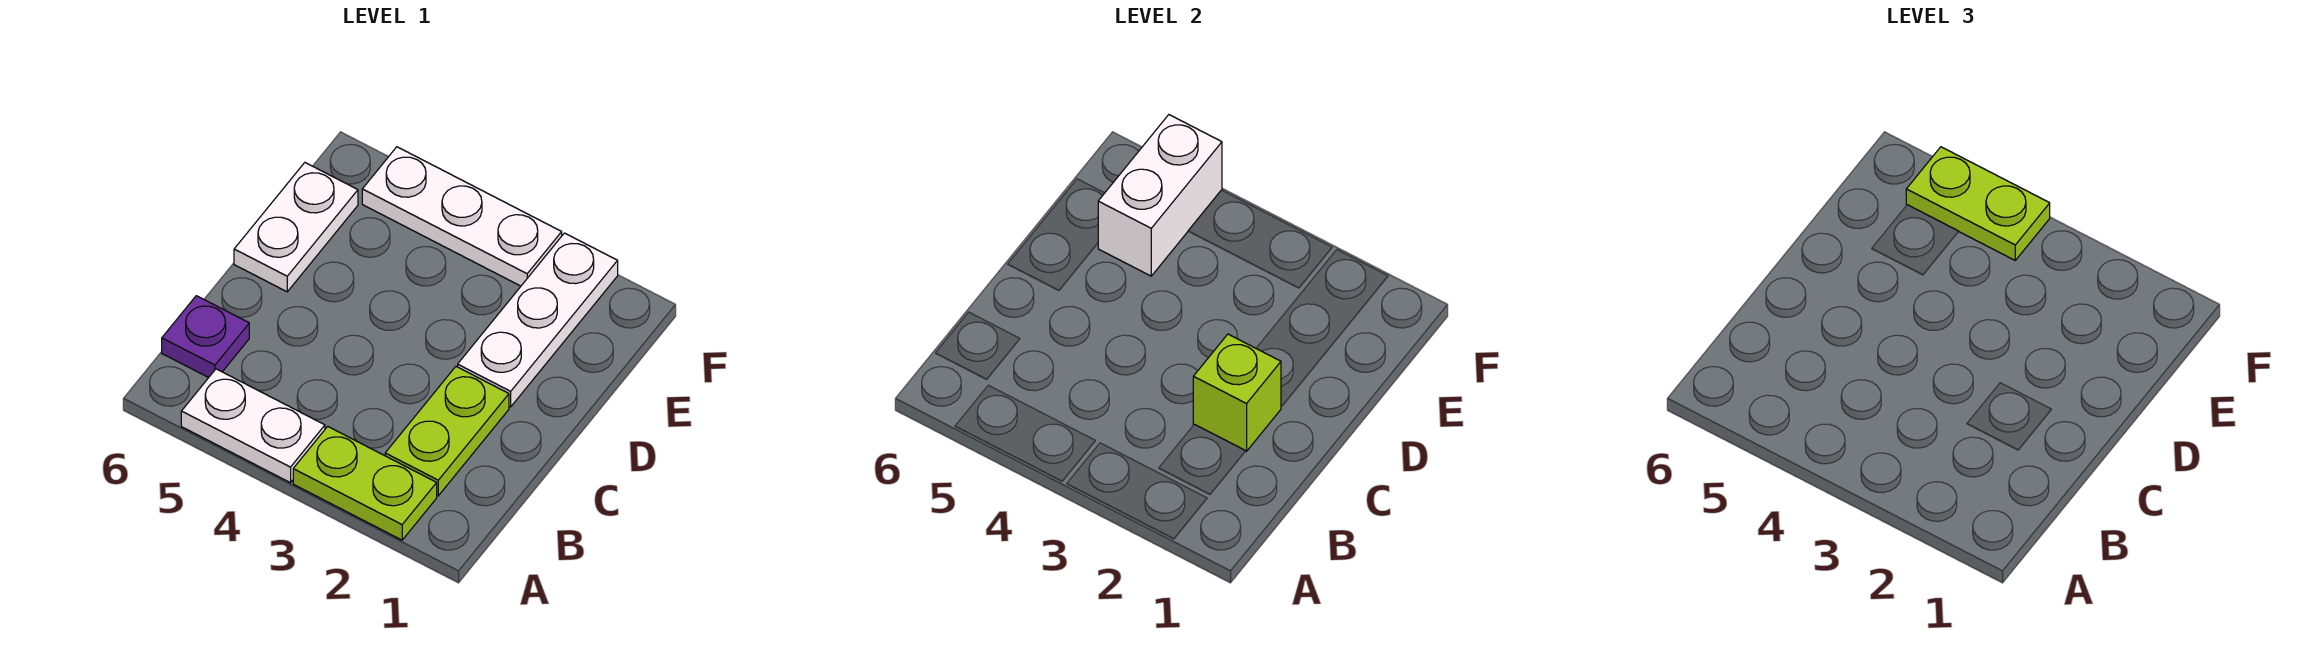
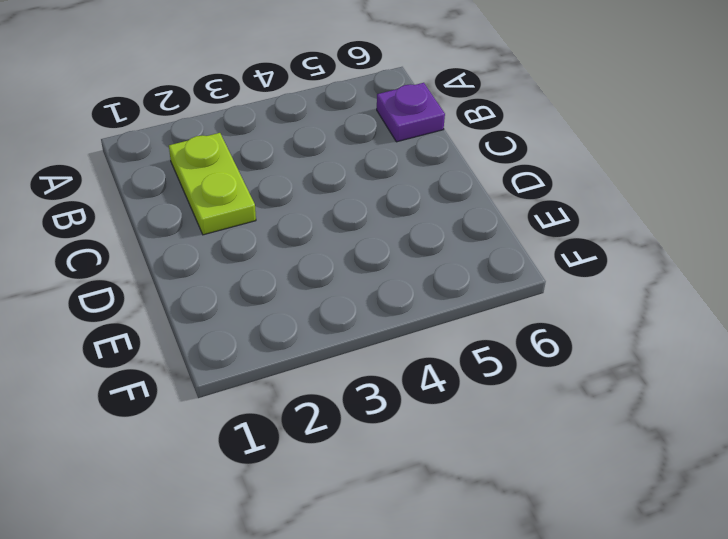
none -> lime 1x2 plate [293,427,437,540]
none -> white 1x2 plate [181,369,325,483]

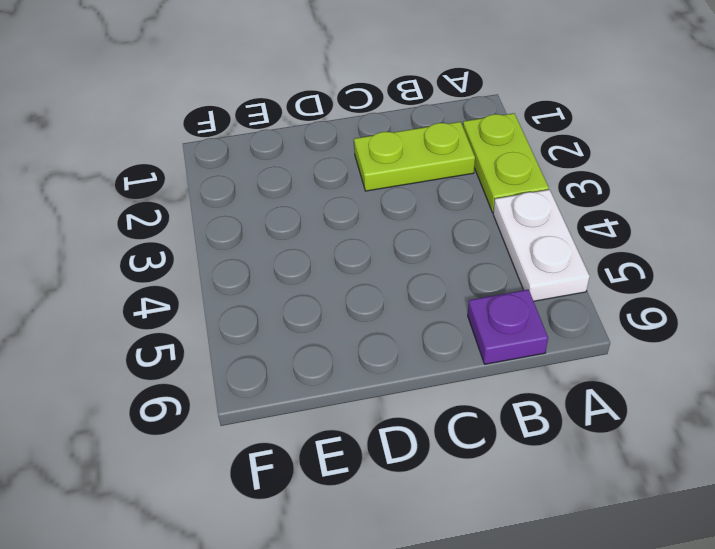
none -> white 1x3 plate [458,233,618,407]
none -> white 1x2 plate [234,163,358,292]

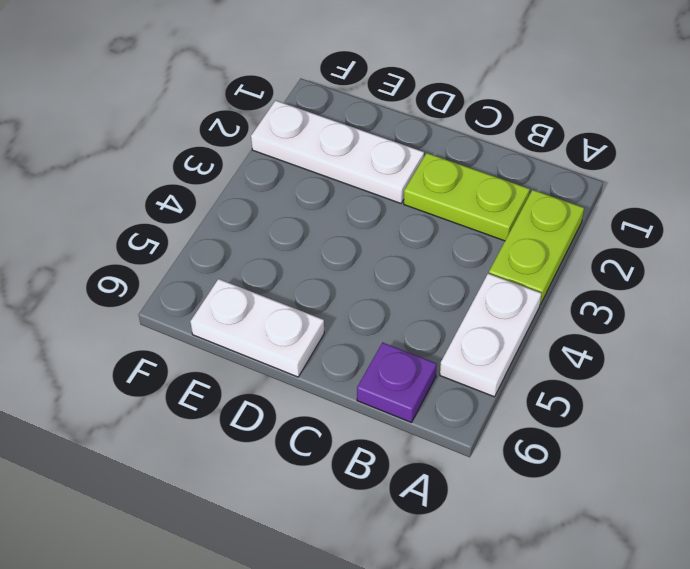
none -> white 1x3 plate [362,147,562,286]
none -> lime 1x1 brick [1193,334,1281,451]

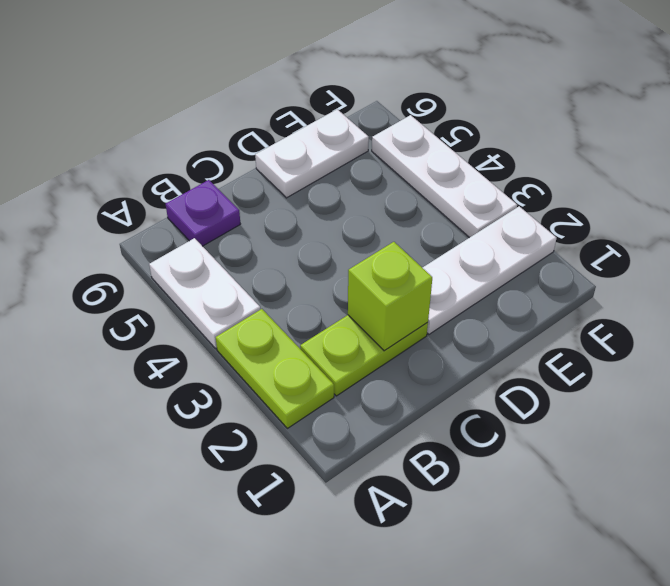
none -> white 1x2 brick [1098,115,1222,276]
none -> lime 1x2 plate [1906,147,2050,260]

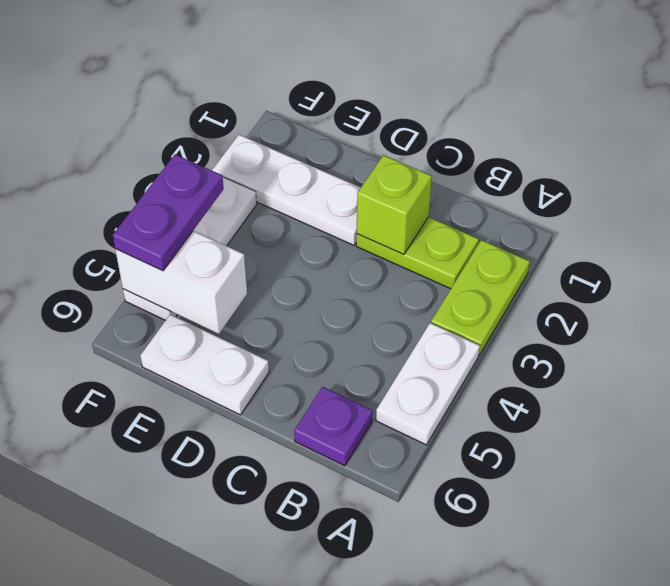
purple 1x2 plate [113,154,224,271] -> lime 1x2 plate [1906,147,2050,260]

